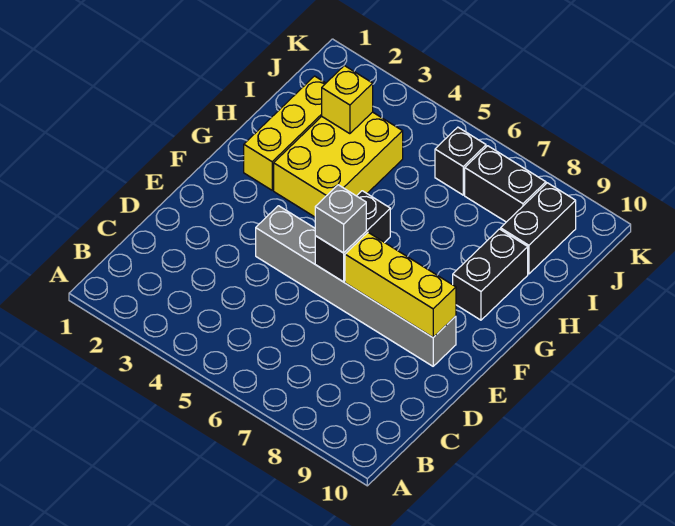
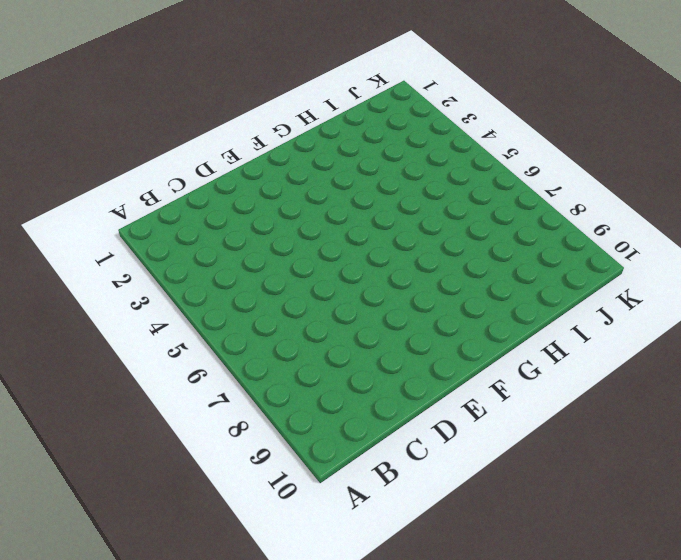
none -> grey 1x6 brick [256,206,456,366]
none -> yellow 1x3 brick [244,76,326,190]

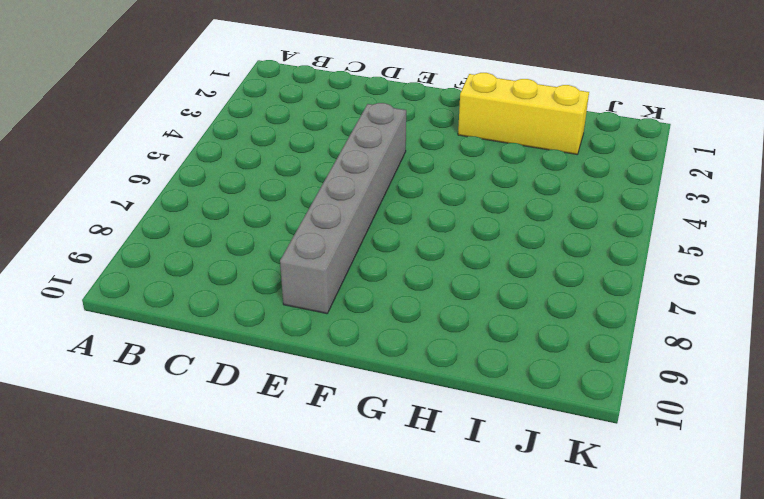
none -> yellow 2x3 brick [274,112,403,217]
none -> black 1x2 brick [453,229,528,320]

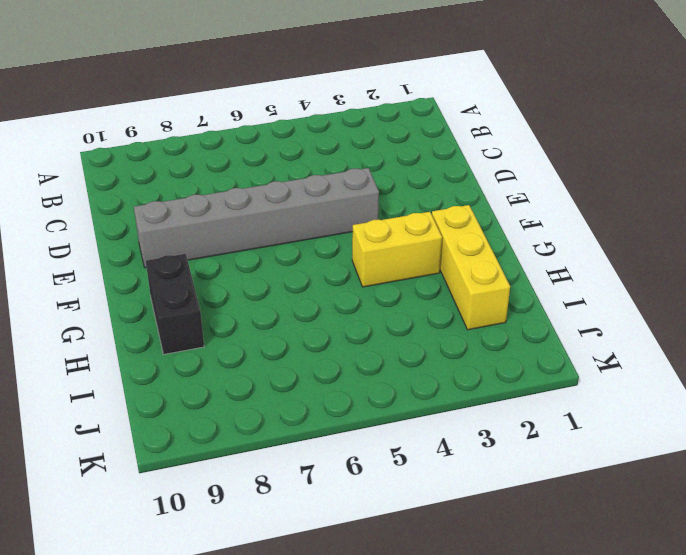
yellow 1x2 brick [352,212,442,287] -> yellow 2x3 brick [274,112,403,217]
none -> black 1x2 brick [501,183,576,274]
none -> black 1x1 brick [435,127,486,195]

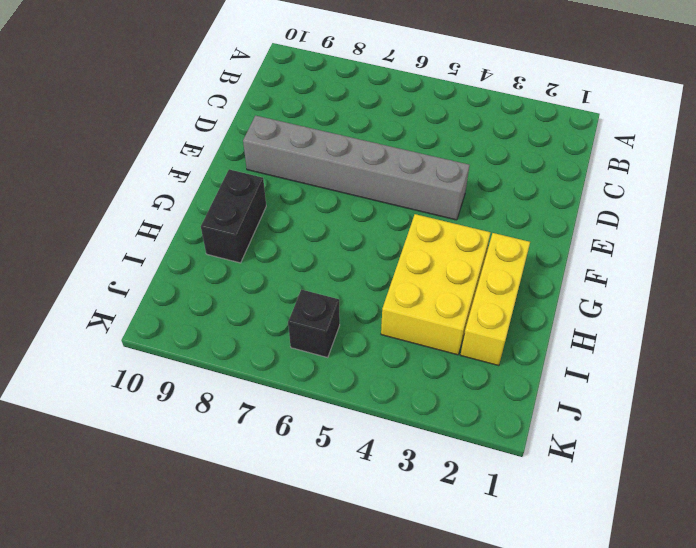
none -> black 1x2 brick [501,183,576,274]
none -> black 1x2 brick [465,146,546,222]

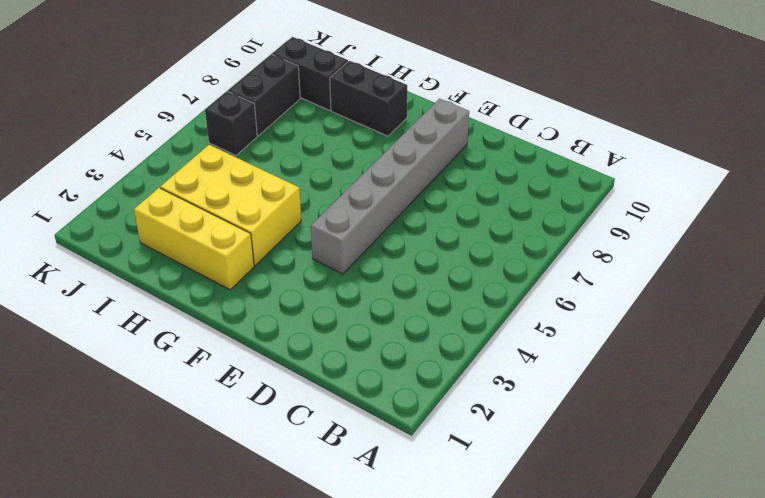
none -> black 1x2 brick [315,191,390,282]
none -> yellow 1x3 brick [345,233,456,337]

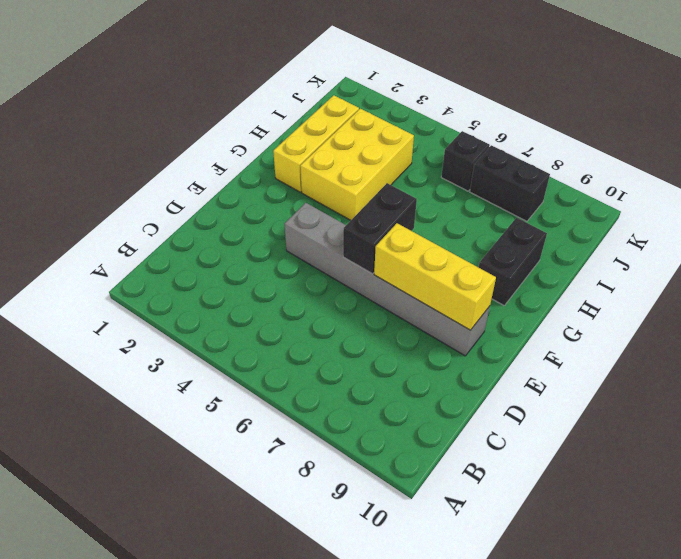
none -> black 1x2 brick [501,183,576,274]
none -> yellow 1x1 brick [322,66,373,134]

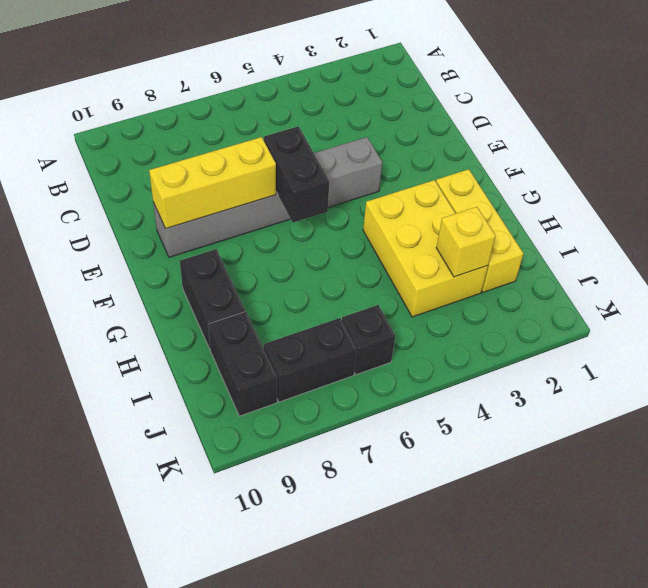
none -> grey 1x1 brick [315,185,366,253]

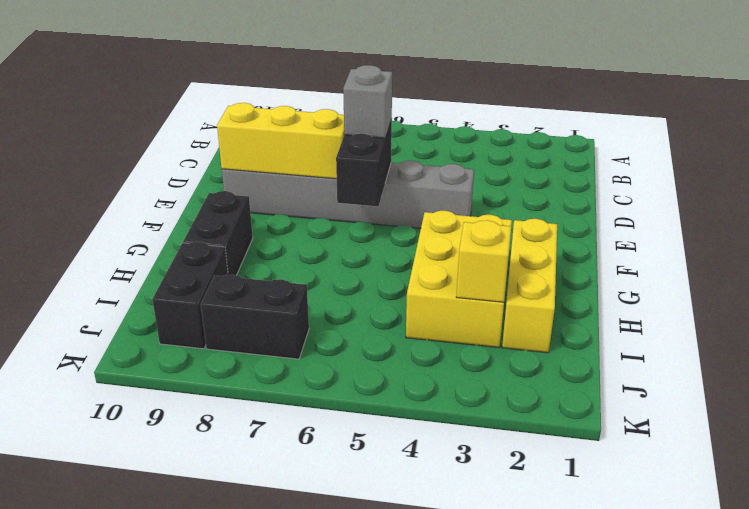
none -> black 1x1 brick [435,127,486,195]

